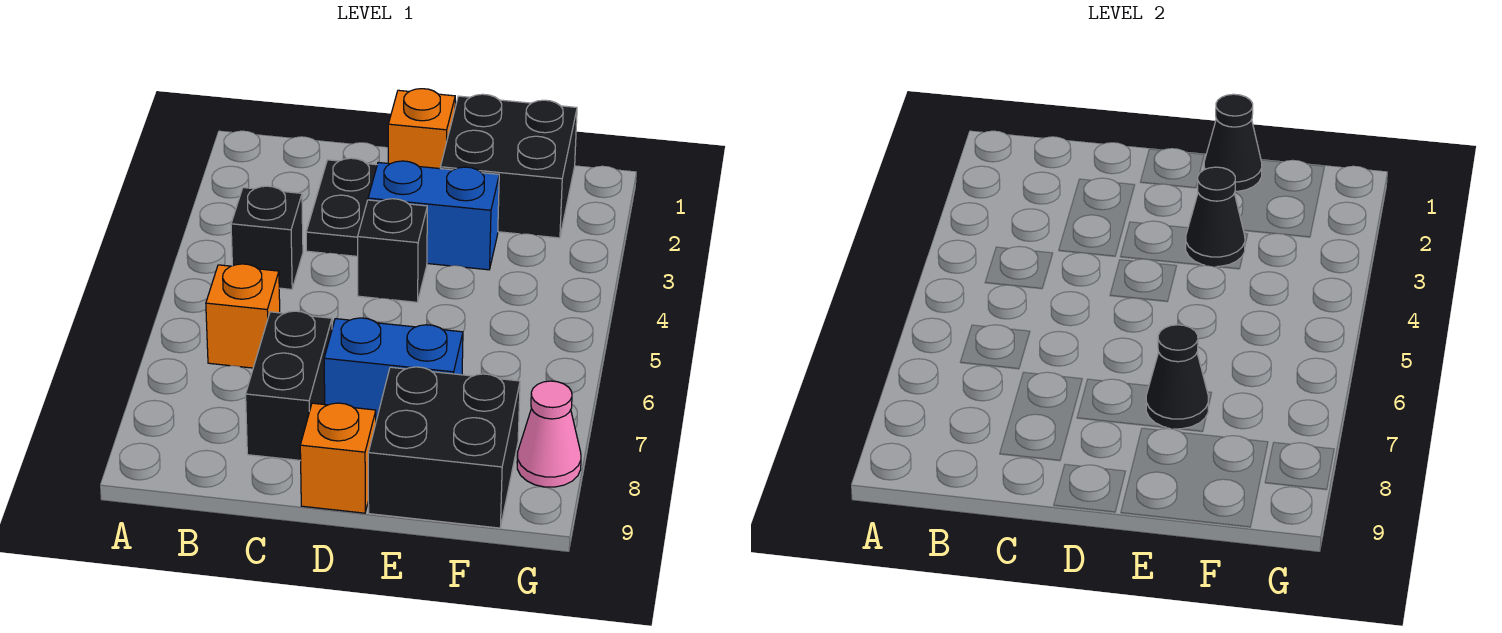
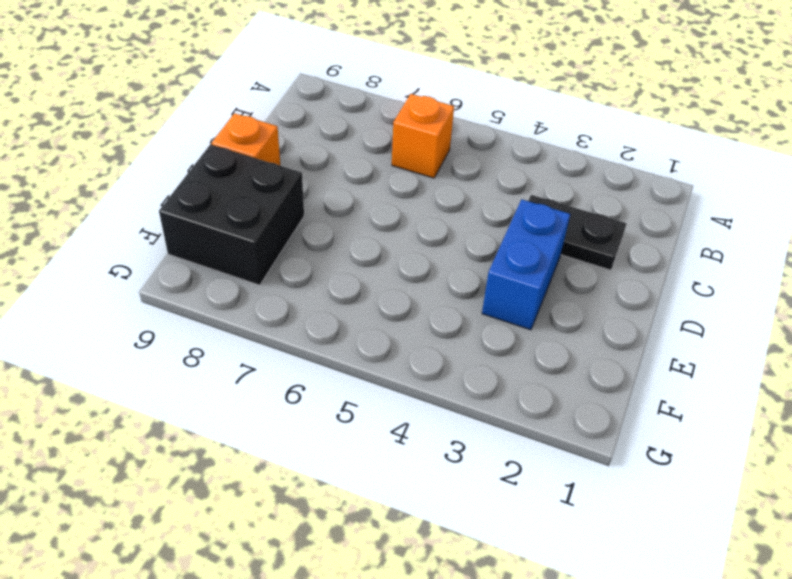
none -> black 1x1 brick [231,186,303,289]
none -> black 1x2 brick [246,311,332,461]
none -> orange 1x1 brick [388,89,455,169]

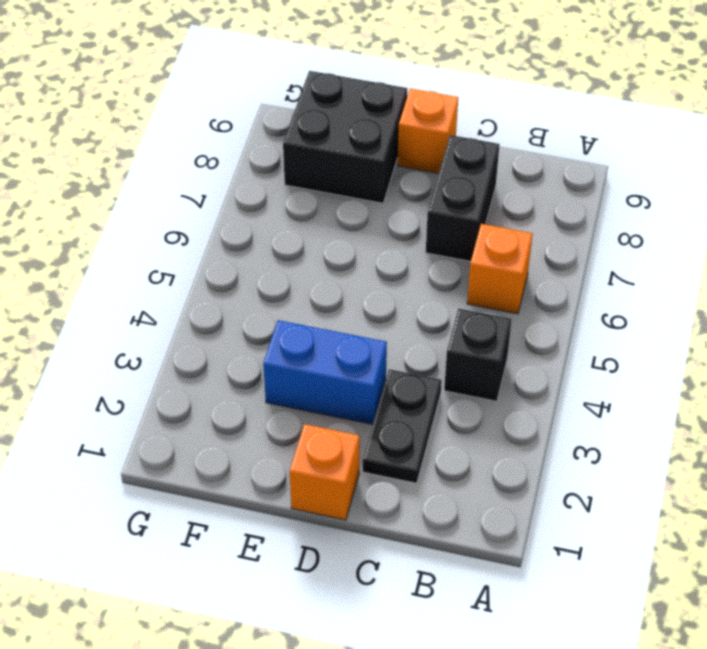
none -> black 1x1 brick [358,199,427,302]
none -> blue 1x2 brick [324,318,463,420]
none -> black 2x2 brick [440,94,577,238]

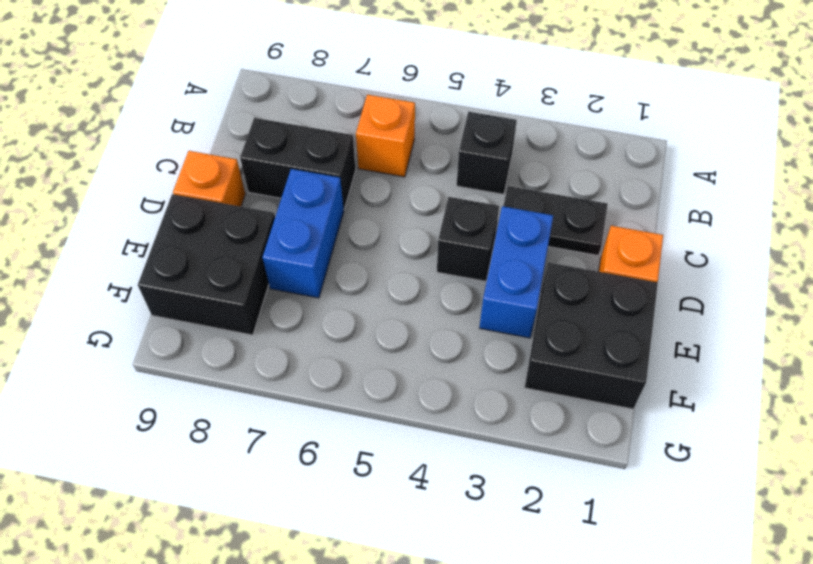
none -> pink 1x1 cone [517,381,581,487]
none -> black 1x1 cone [1204,94,1262,191]
none -> black 1x1 cone [1186,167,1245,267]

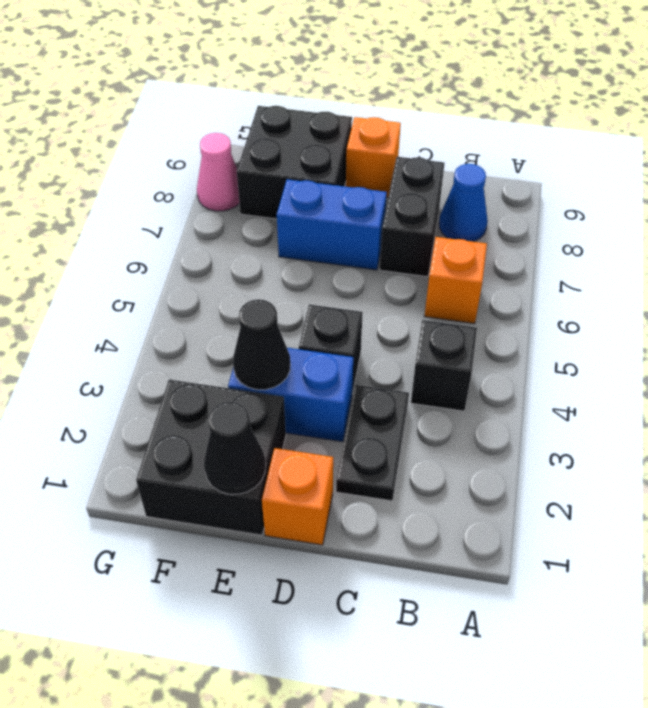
blue 1x1 cone [439,164,488,242] -> none
none -> black 1x1 cone [1146,325,1208,429]

